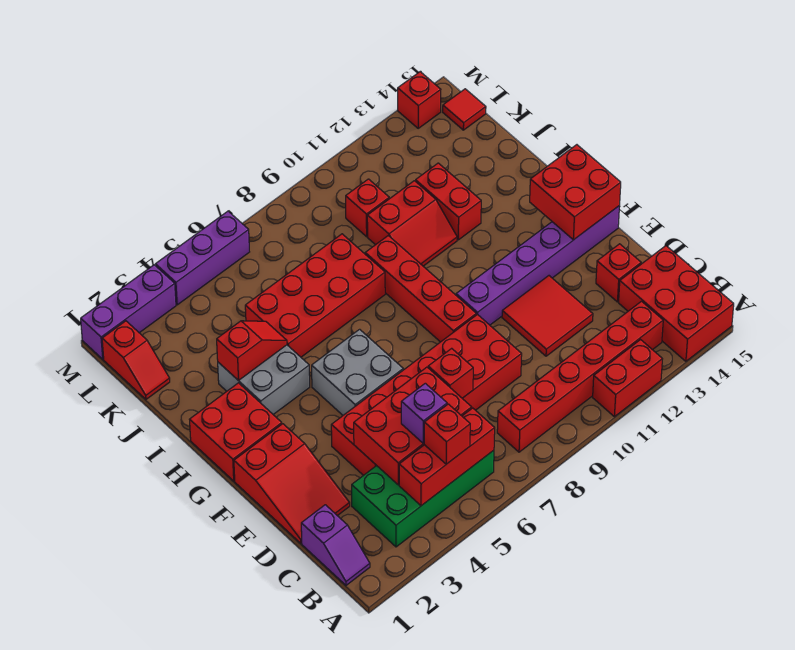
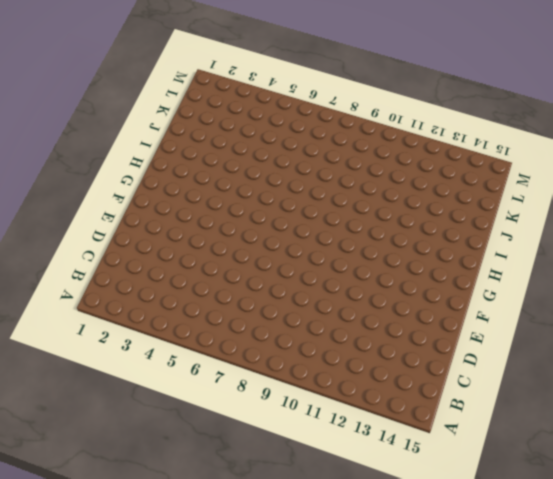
none -> red 1x2 brick [593,340,662,417]
none -> red 2x3 brick [619,246,734,361]
none -> purple 1x2 slope [301,505,370,585]
none -> green 2x4 brick [352,450,494,547]

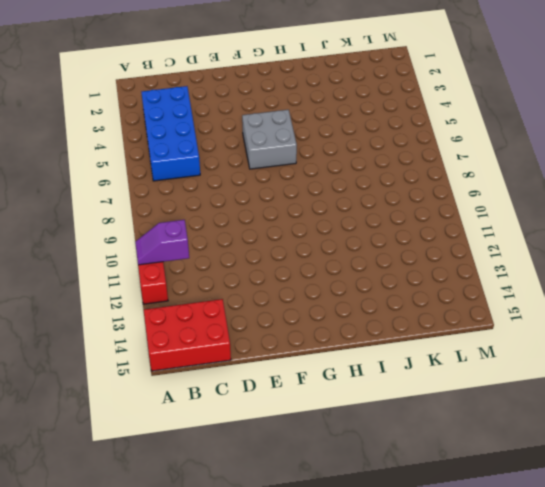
purple 1x2 slope [135,220,189,265] -> purple 1x2 slope moved to [301,505,370,585]
blue 2x4 brick [141,86,200,181] -> green 2x4 brick [352,450,494,547]
none -> red 1x6 brick [497,301,663,452]
none -> red 2x3 slope [234,424,350,543]
none -> red 2x6 brick [331,314,522,475]
none -> red 2x2 tile [502,276,593,356]

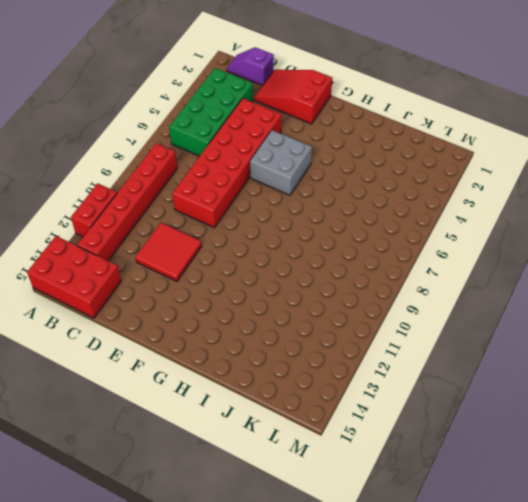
none -> red 1x1 brick [596,244,641,302]
none -> red 1x4 brick [365,236,476,342]
none -> purple 1x6 brick [456,206,619,325]
none -> red 2x2 brick [189,383,282,481]

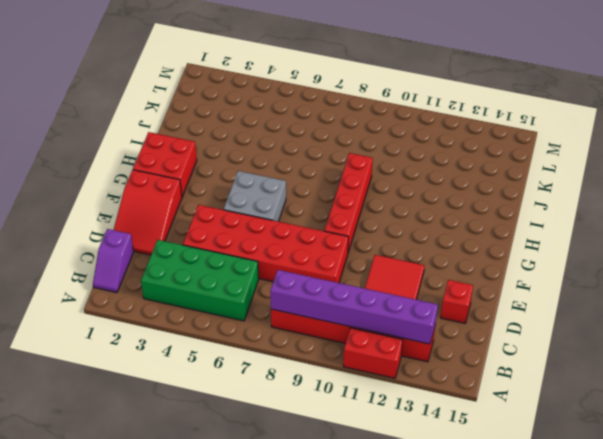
purple 1x6 brick [270,270,438,344] -> purple 1x6 brick moved to [456,206,619,325]
none -> red 2x3 brick [619,246,734,361]
none -> grey 2x2 brick [218,345,310,414]
none -> red 2x4 brick [245,234,385,357]
none -> red 2x2 slope [367,181,457,266]

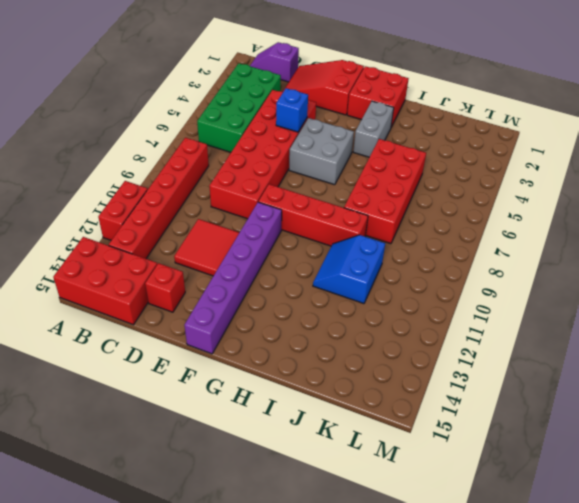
blue 1x1 brick [276,88,308,132] -> none
grey 1x2 brick [353,101,394,157] -> grey 2x2 brick [218,345,310,414]
blue 2x2 slope [313,235,385,304] -> red 2x2 slope [367,181,457,266]
none -> red 1x2 brick [416,163,481,240]
none -> red 1x2 slope [102,321,170,399]
none -> red 1x1 brick [346,179,389,237]
none -> red 1x1 tile [443,89,486,130]

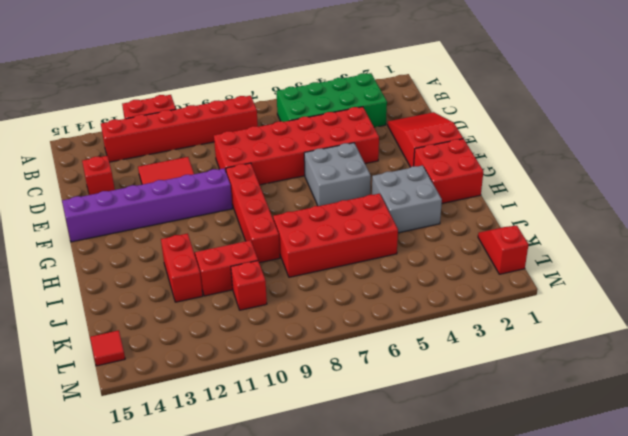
none -> red 2x3 brick [619,246,734,361]
none -> purple 1x2 slope [301,505,370,585]
none -> purple 1x3 brick [81,265,176,359]
none -> purple 1x3 brick [155,211,249,305]

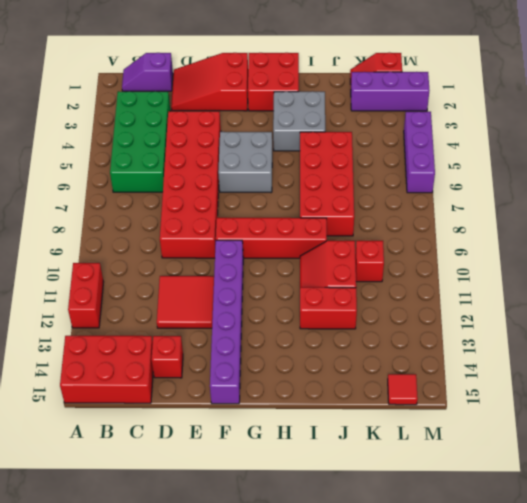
purple 1x3 brick [351,72,429,111] -> purple 1x3 brick turned to [81,265,176,359]
none -> red 1x6 brick [497,301,663,452]
none -> red 1x1 brick [398,72,441,128]
none -> red 1x3 brick [399,408,495,506]
none -> red 2x3 brick [354,367,472,485]

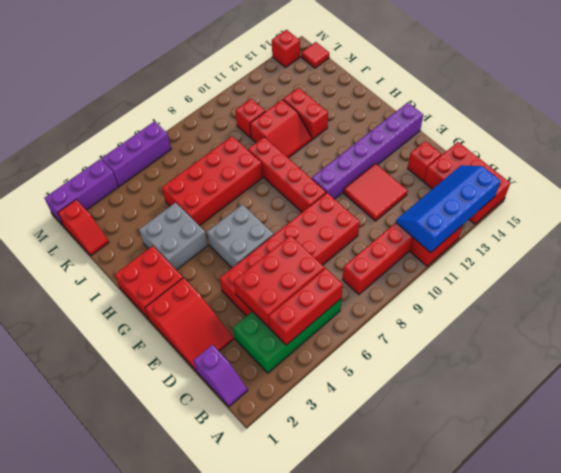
blue 2x4 slope [396,165,501,253] -> none
none -> red 1x1 brick [428,348,473,398]
none -> red 2x2 brick [530,145,621,240]
none -> red 1x2 slope [217,321,287,381]
none -> red 1x1 brick [424,404,470,464]

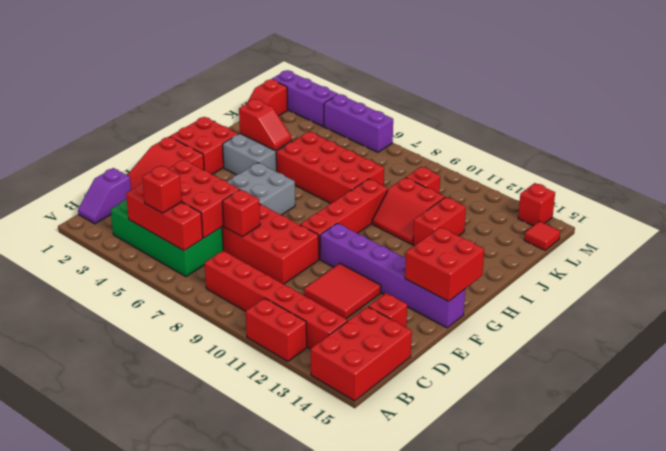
none -> purple 1x1 brick [401,383,447,443]

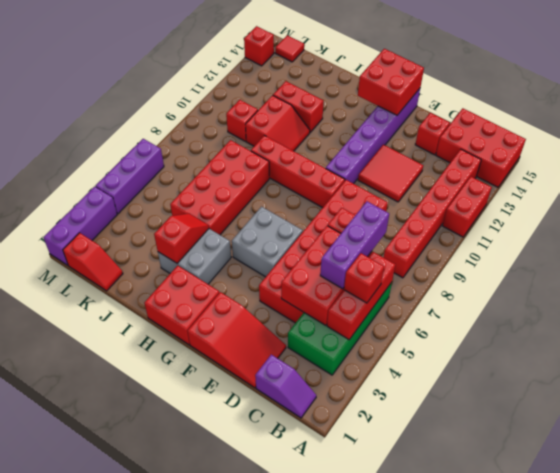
purple 1x3 brick [320,201,389,289] -> purple 1x1 brick [401,383,447,443]

